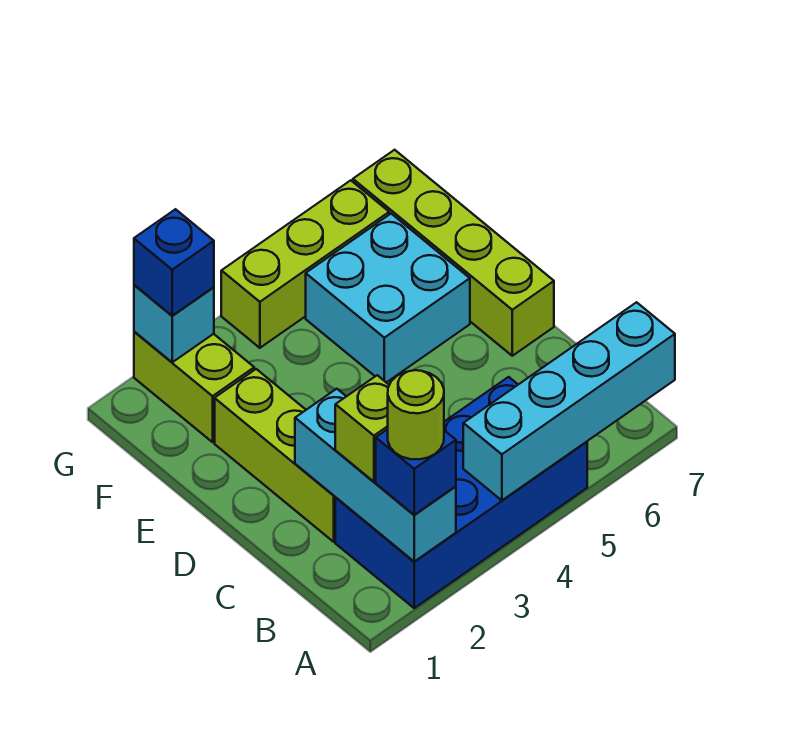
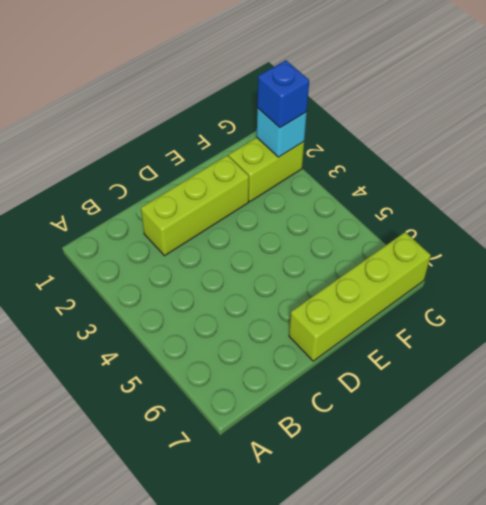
none -> blue 2x4 brick [335,377,587,608]
none -> cyan 2x2 brick [306,214,470,383]
none -> lime 1x3 brick [221,180,389,348]

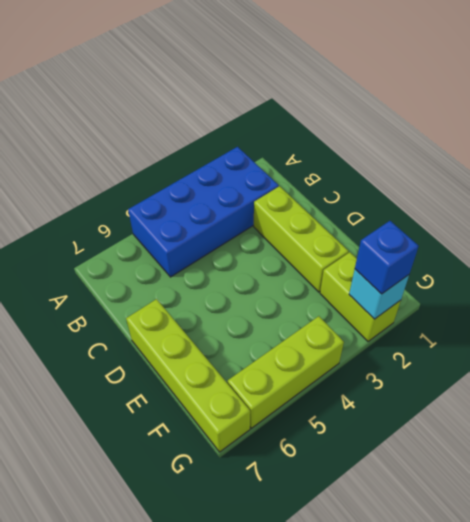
none -> cyan 2x2 brick [306,214,470,383]
none -> cyan 1x3 brick [295,389,456,561]
none -> cyan 1x4 brick [463,302,675,500]

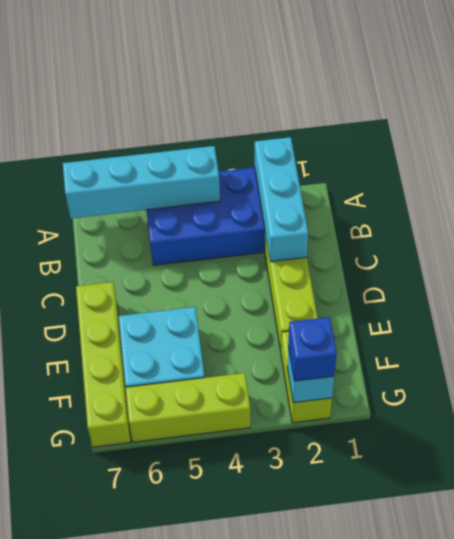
none -> blue 1x1 brick [376,429,456,515]
none -> lime 1x1 brick [335,375,389,482]
none -> lime 1x1 round brick [388,370,444,459]

